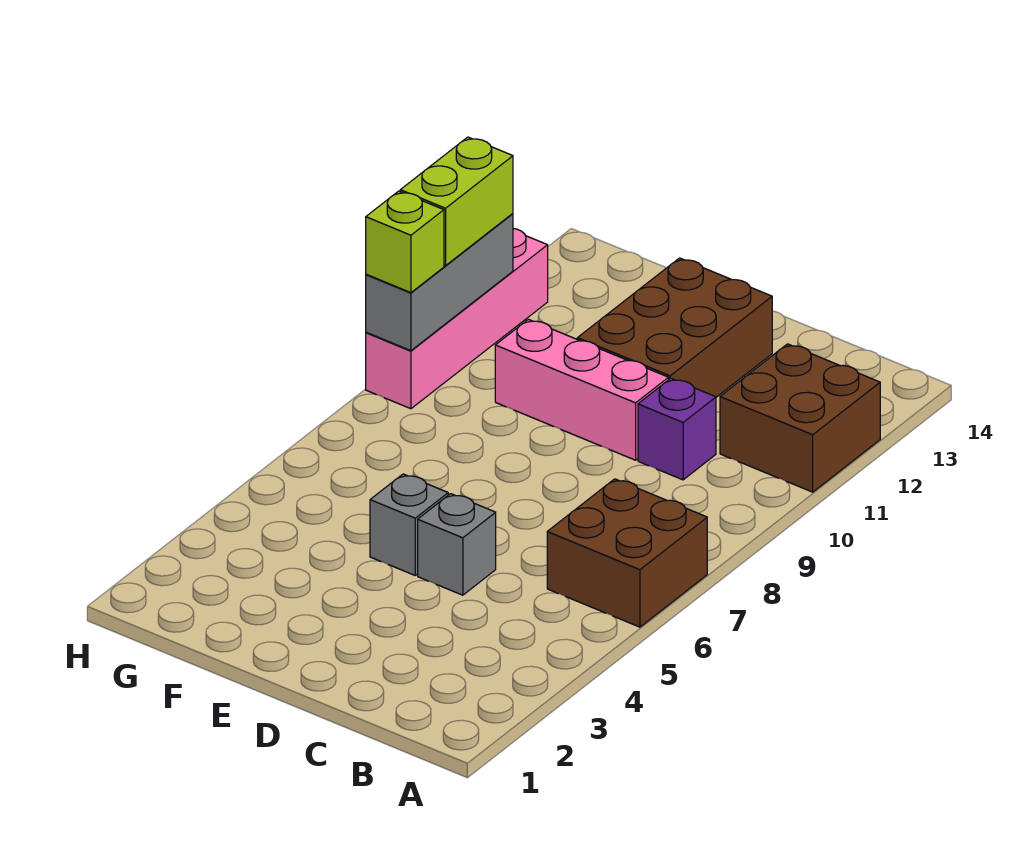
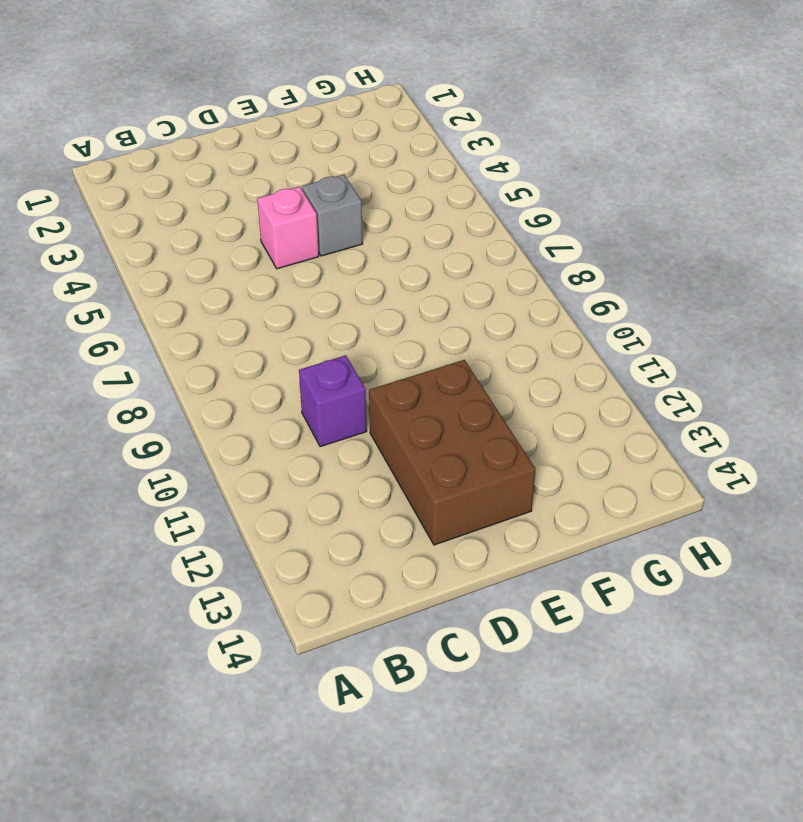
pink 1x1 brick [257,187,319,269] -> grey 1x1 brick [418,494,496,595]
none -> brown 2x2 brick [547,479,707,627]
none -> brown 2x2 brick [720,344,880,492]

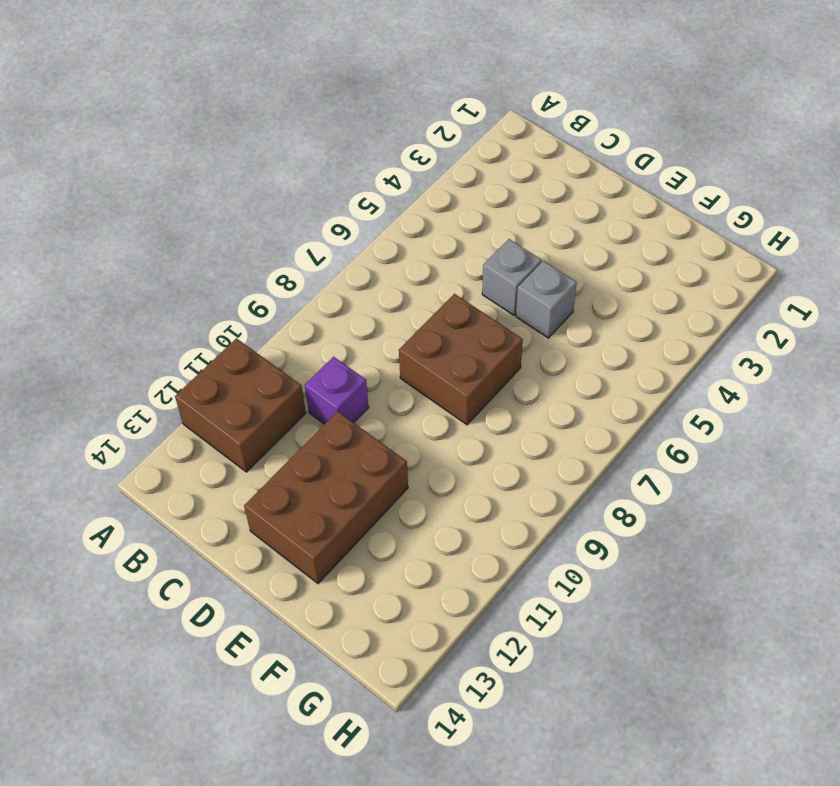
brown 2x2 brick [399,294,523,425] -> brown 2x2 brick moved to [547,479,707,627]
none -> pink 1x3 brick [495,319,669,460]
none -> pink 1x4 brick [366,229,548,409]

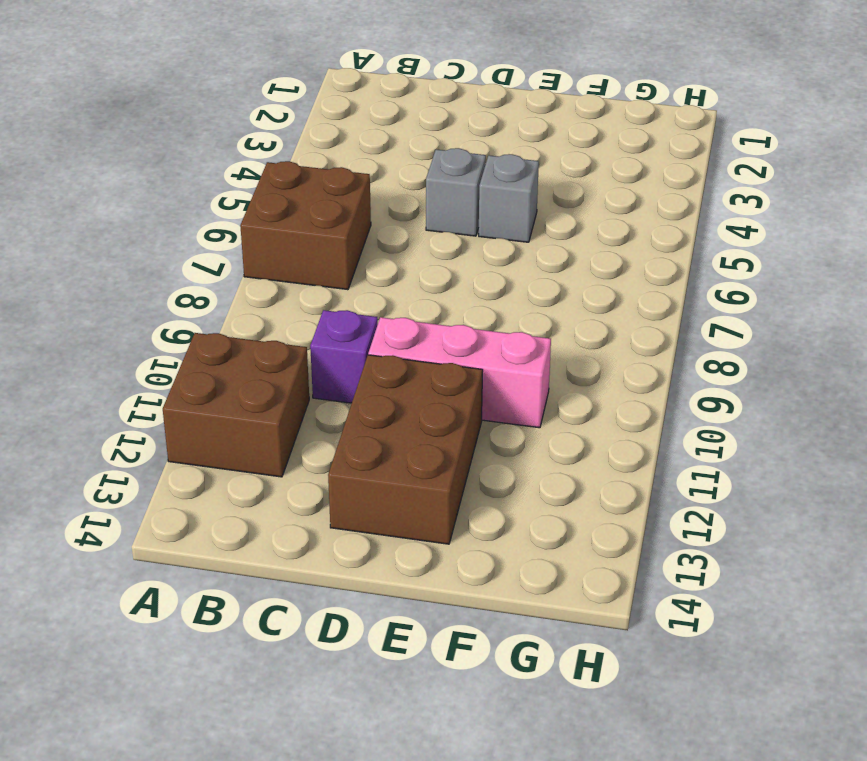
none -> pink 1x4 brick [366,229,548,409]
none -> grey 1x3 brick [366,214,513,351]

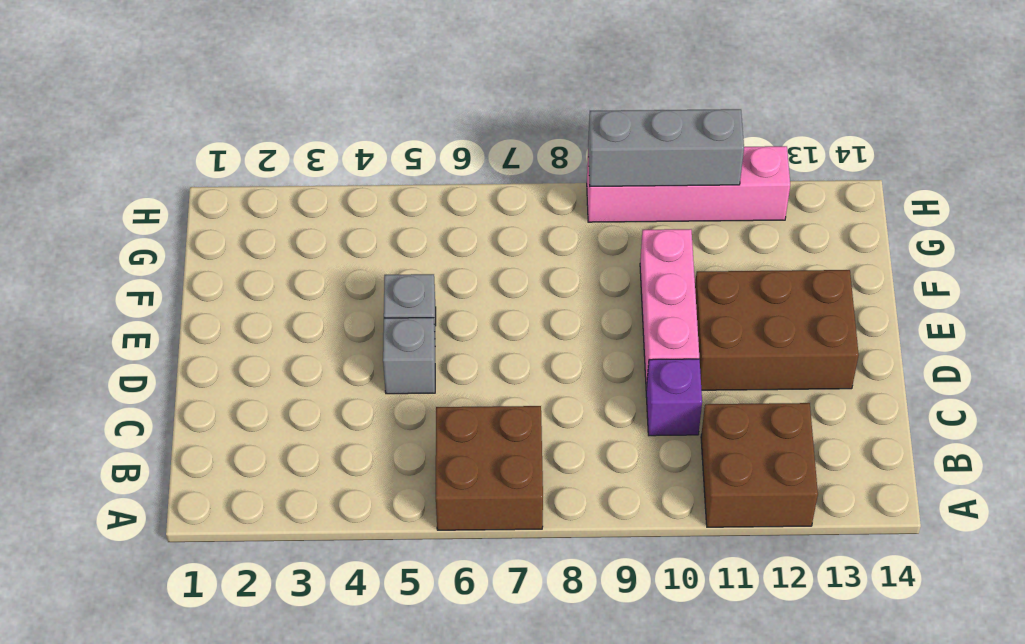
none -> lime 1x1 brick [366,191,444,293]
none -> lime 1x2 brick [400,137,513,266]

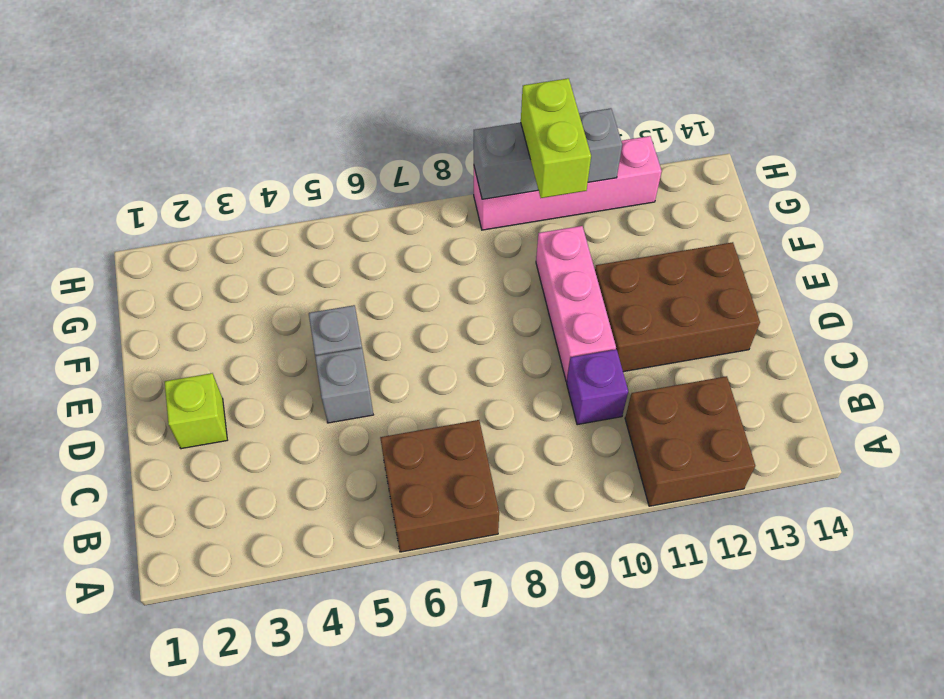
lime 1x1 brick [165,373,227,449] -> lime 1x1 brick moved to [366,191,444,293]
lime 1x2 brick [521,78,591,198] -> lime 1x2 brick turned to [400,137,513,266]

